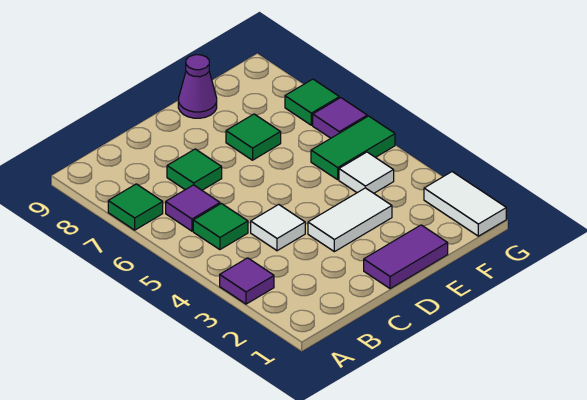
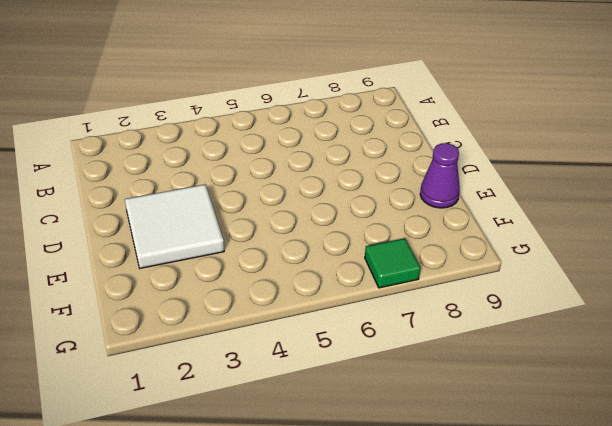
white 2x2 tile [125,184,224,268] -> white 1x2 tile [308,188,392,252]
none -> purple 1x1 tile [220,258,274,304]
none -> green 1x1 tile [108,184,163,230]
none -> green 1x1 tile [193,204,248,250]

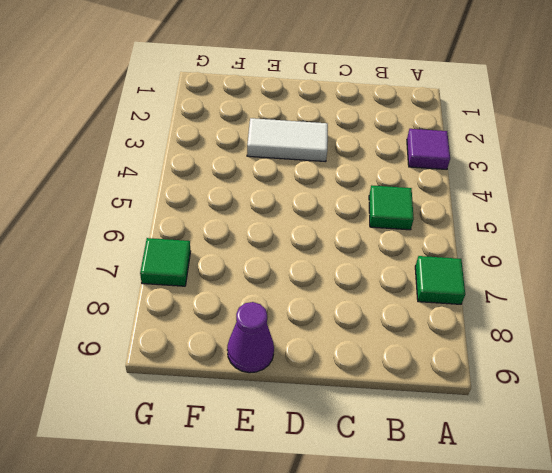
none -> purple 1x1 tile [166,185,220,231]
none -> white 1x1 tile [251,204,305,251]
none -> green 1x1 tile [167,149,222,190]

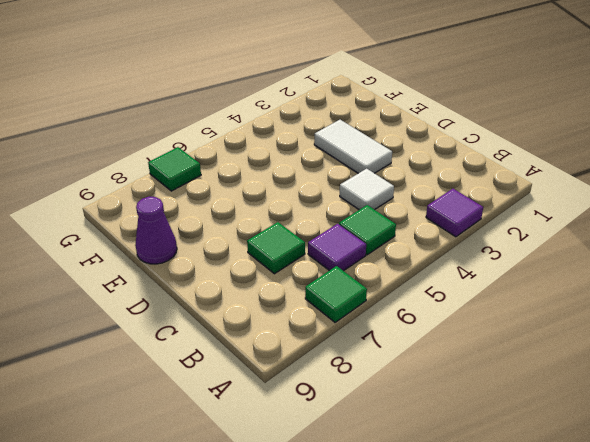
none -> purple 1x2 tile [364,225,448,289]
none -> green 1x1 tile [226,114,281,160]
none -> white 1x1 tile [339,152,394,193]

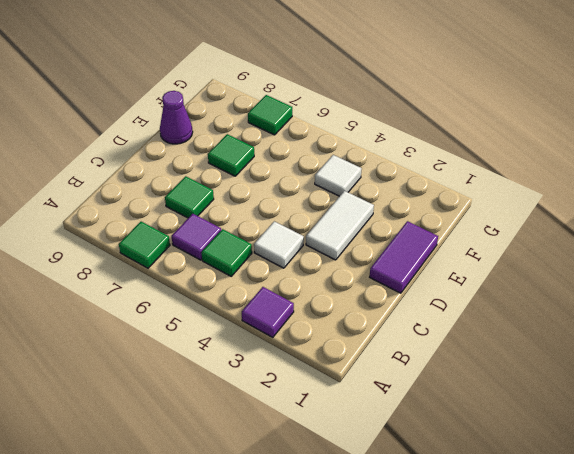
none -> green 1x2 tile [311,116,395,180]
none -> white 1x2 tile [424,172,506,236]
none -> purple 1x1 tile [313,98,367,138]

